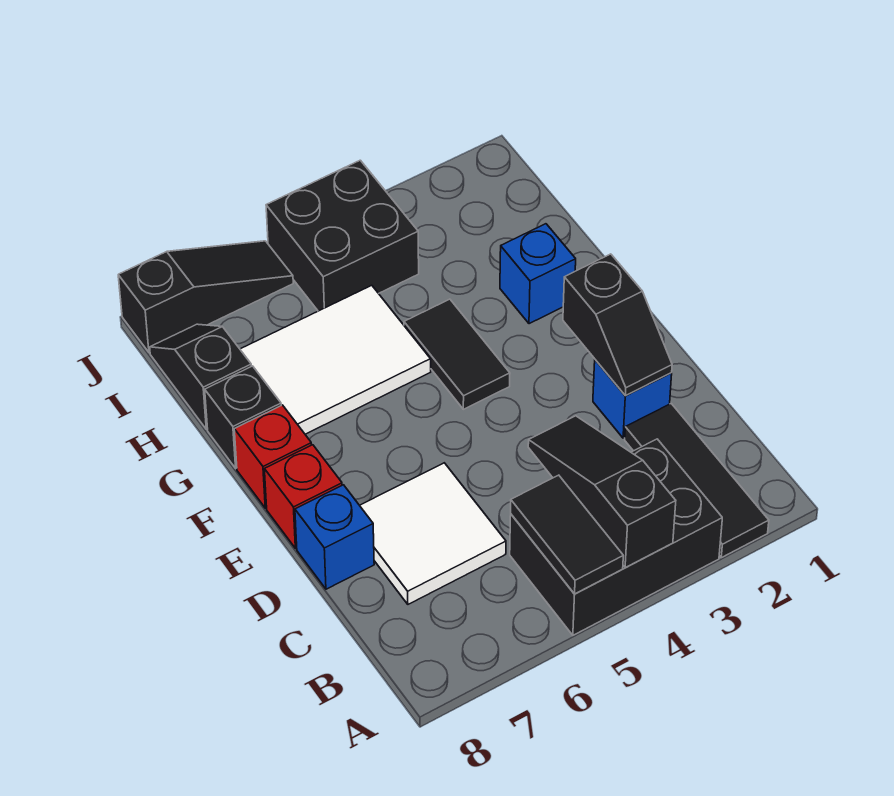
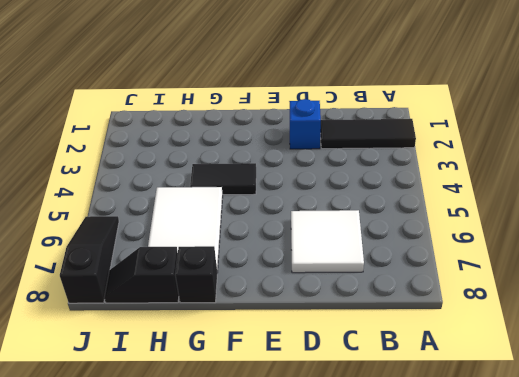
none -> black 2x3 brick [510,439,722,635]
none -> blue 1x1 brick [295,485,374,589]
none -> red 1x1 brick [264,445,342,548]

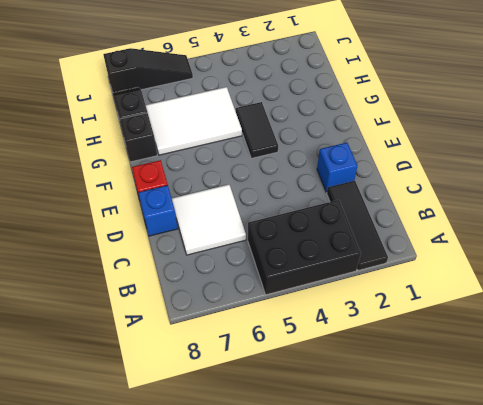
none -> red 1x1 brick [234,405,311,508]
none -> blue 1x1 brick [500,224,576,324]
none -> black 2x2 brick [266,160,419,311]

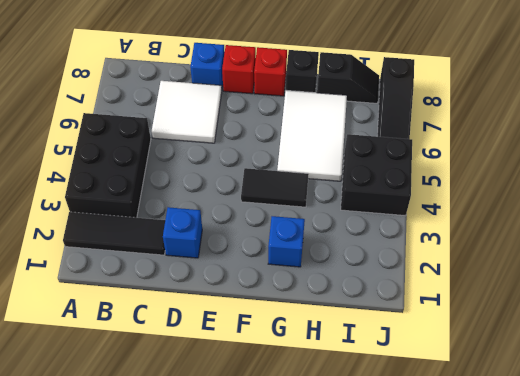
none -> black 1x3 slope [528,416,676,568]
none -> black 1x2 tile [511,475,623,594]
none -> black 1x2 slope [563,254,672,396]

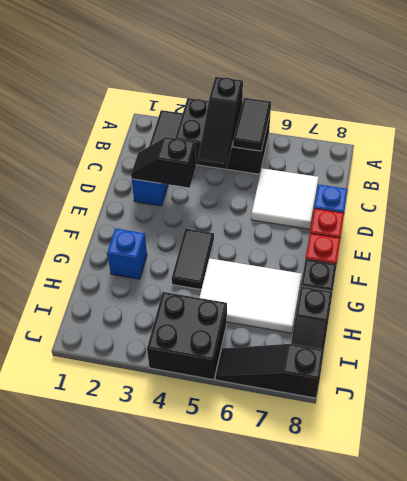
black 1x2 slope [131,137,196,188] -> black 1x2 slope turned to [563,254,672,396]

